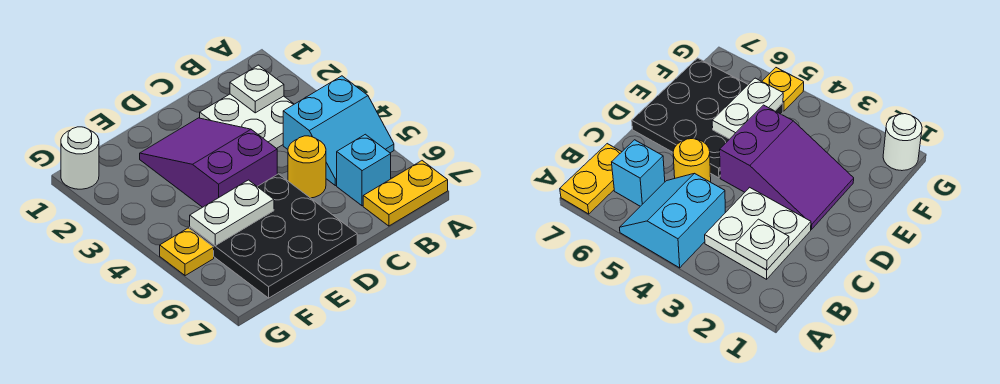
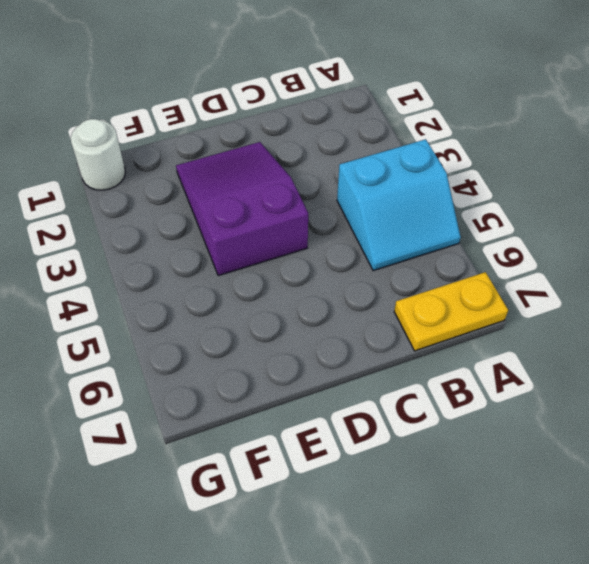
none -> white 2x2 plate [200,94,294,149]
none -> cyan 1x1 brick [337,134,391,206]

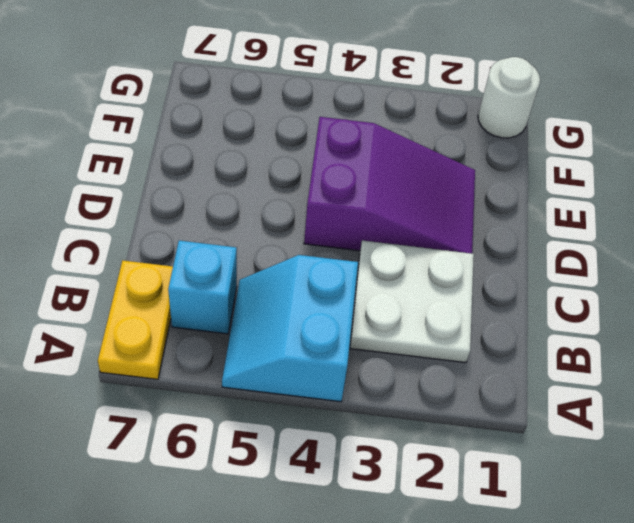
none -> yellow 1x1 round brick [288,136,326,198]
none -> black 3x3 plate [190,174,357,298]

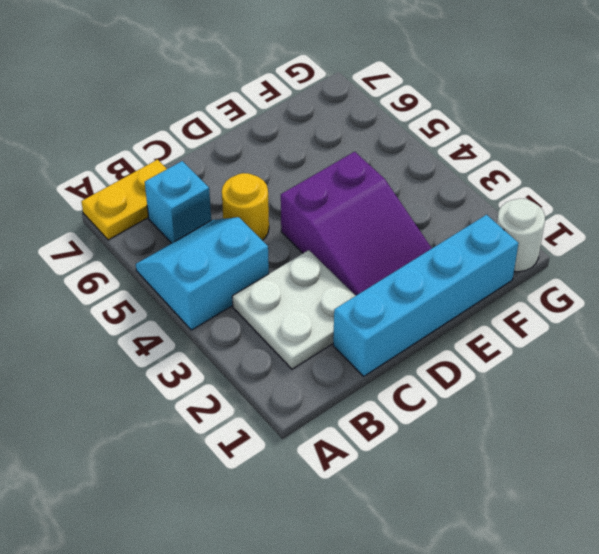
cyan 1x4 brick [333,215,519,376] -> none
none -> black 3x3 plate [190,174,357,298]
none -> yellow 1x1 plate [160,228,214,276]

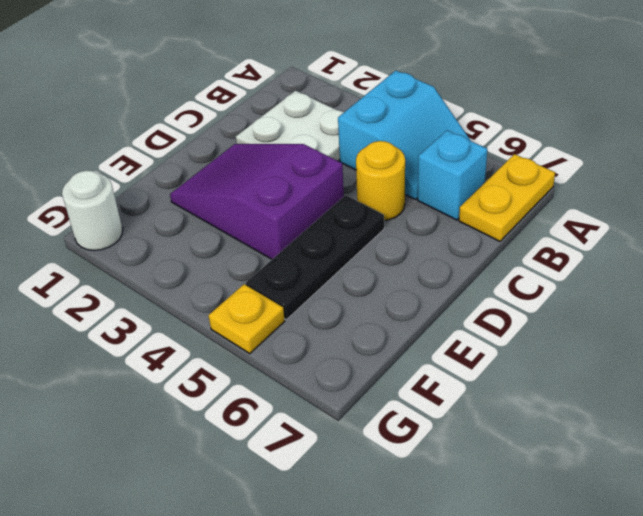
black 1x3 plate [246,195,384,320] -> black 3x3 plate [190,174,357,298]
none -> white 1x1 plate [230,65,284,113]
none -> white 1x2 plate [190,180,274,246]

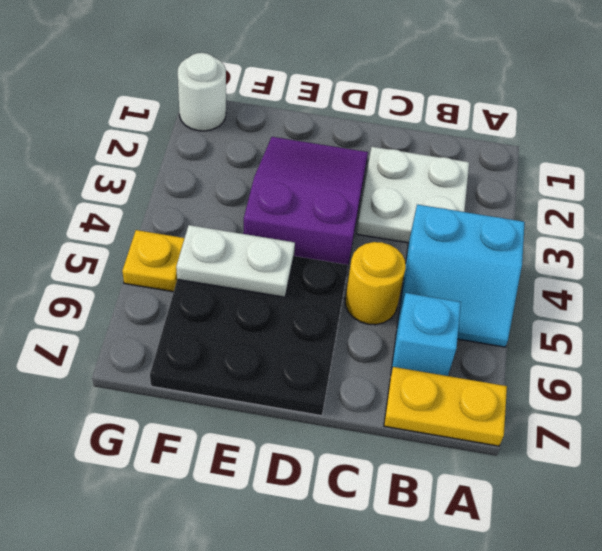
none -> white 1x1 plate [230,65,284,113]

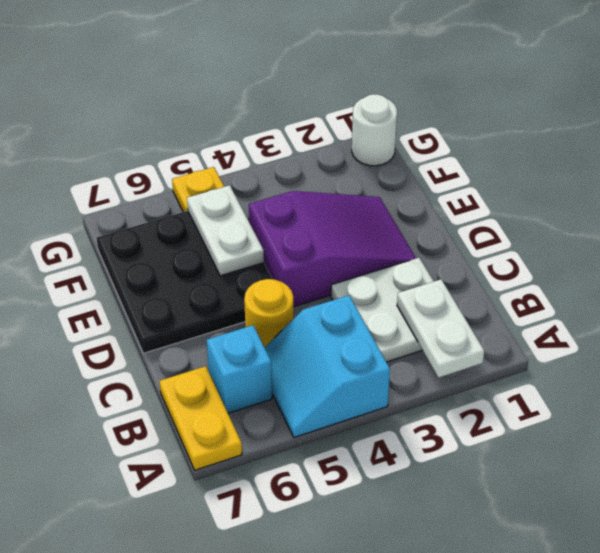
white 1x2 plate [397,279,484,378] -> white 1x1 plate [230,65,284,113]

